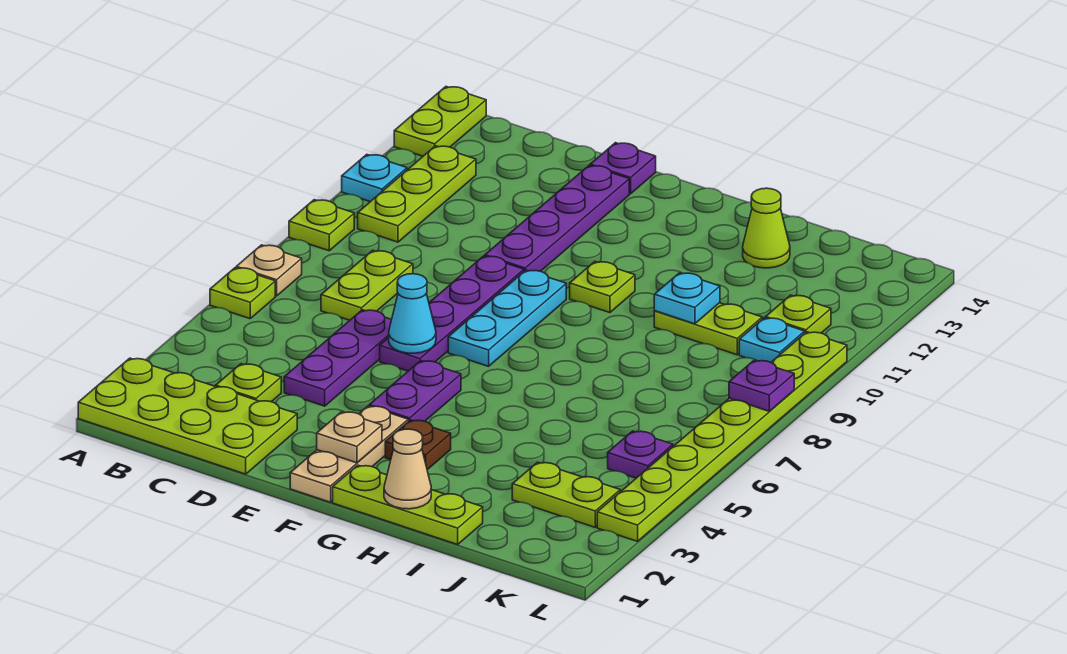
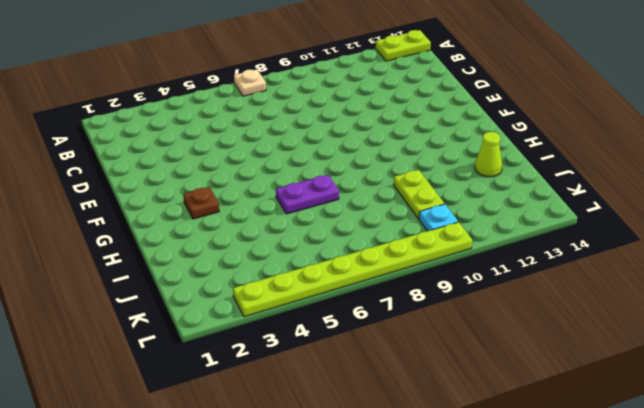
purple 1x2 plate [276,175,339,214] -> purple 1x2 plate moved to [369,361,461,421]
none -> lime 2x4 plate [78,358,297,474]
none -> lime 1x1 plate [210,268,275,319]
none -> lime 1x1 plate [289,200,354,251]
none -> cyan 1x1 plate [342,155,407,202]

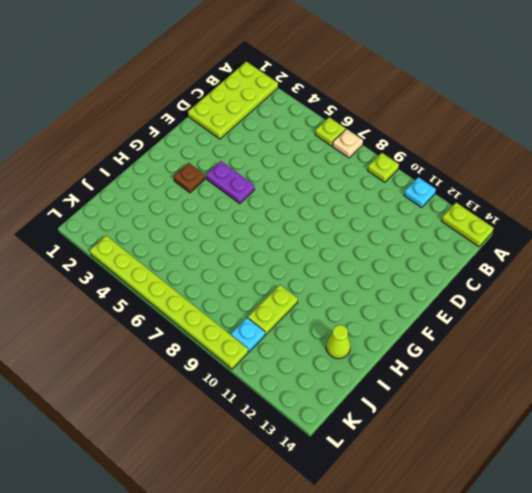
none -> lime 1x3 plate [358,146,476,242]
none -> lime 1x1 plate [216,364,281,402]
none -> lime 1x2 plate [321,250,413,320]
none -> purple 1x3 plate [284,310,392,406]

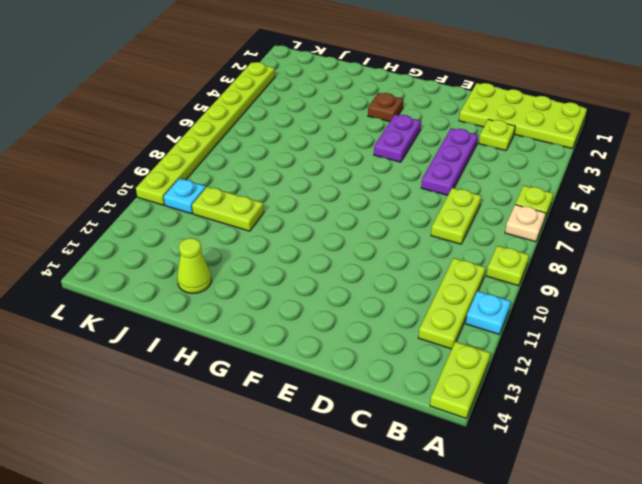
none -> purple 1x4 plate [380,256,524,371]
none -> purple 1x4 plate [485,165,629,271]
none -> purple 1x1 plate [590,143,656,194]
none -> tan 1x3 plate [290,406,408,502]

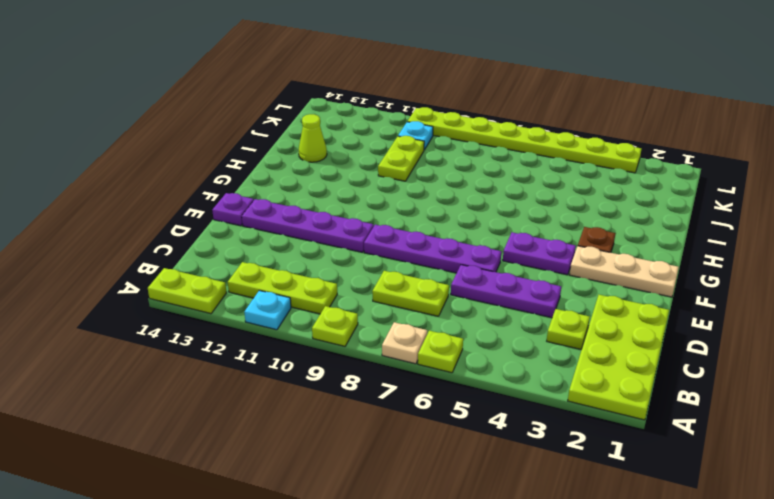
none -> cyan 1x3 plate [448,270,566,366]
none -> lime 1x3 plate [333,465,483,544]
none -> lime 1x1 plate [570,262,635,313]
none -> lime 1x2 plate [512,462,620,527]

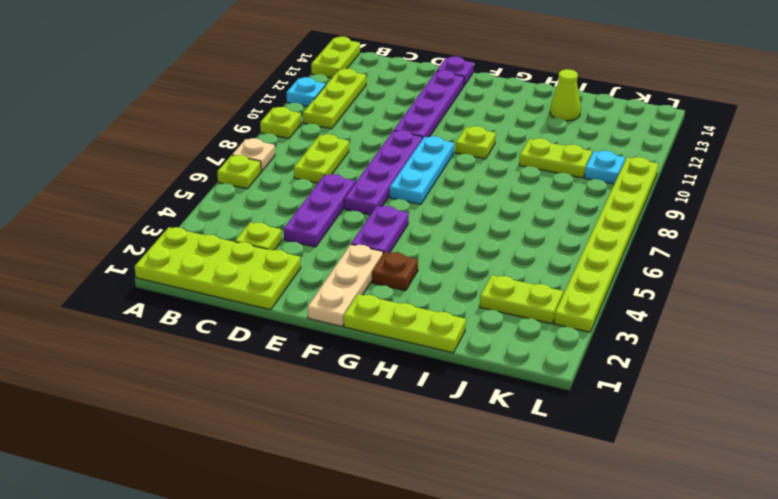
none -> purple 1x1 plate [608,431,673,478]
none -> lime 1x1 plate [766,295,831,333]
none -> cyan 1x1 cone [389,274,436,353]
none -> tan 1x1 plate [317,412,382,463]

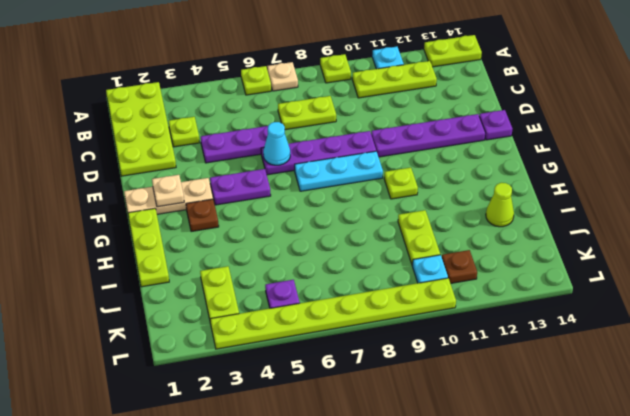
brown 1x1 plate [442,250,477,284] -> lime 1x1 plate [766,295,831,333]
none -> tan 1x1 cone [384,429,431,509]
none -> cyan 1x1 plate [654,273,720,324]
none -> purple 1x1 plate [729,360,794,411]

